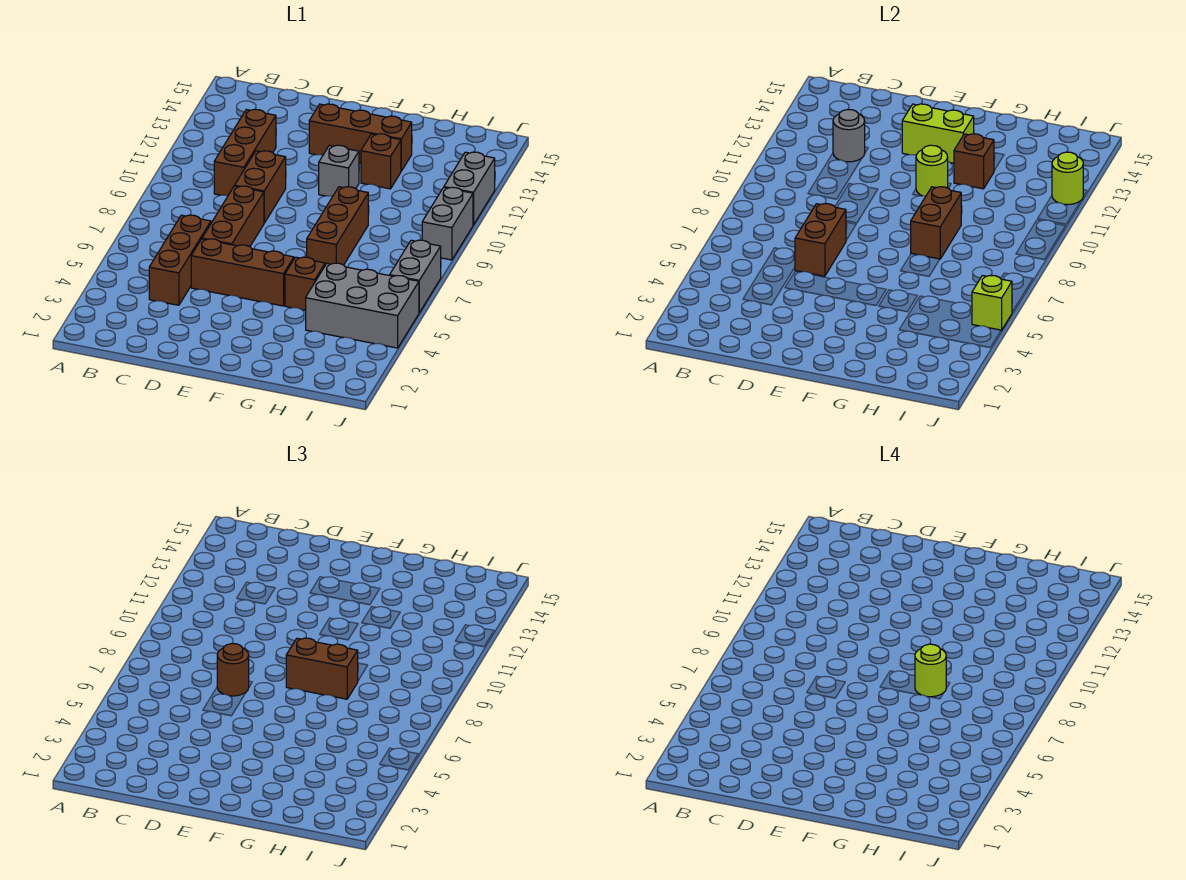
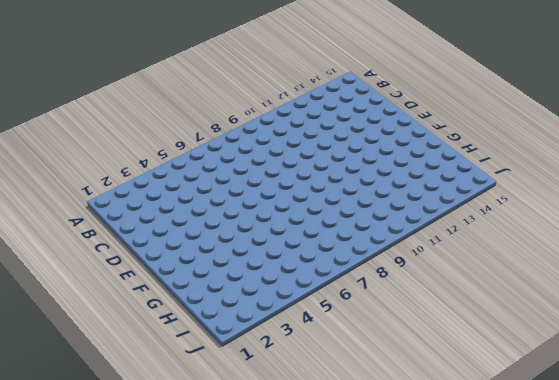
none -> brown 1x3 brick [149,215,211,305]
none -> brown 1x3 brick [214,110,276,196]
none -> brown 1x3 brick [191,239,294,306]

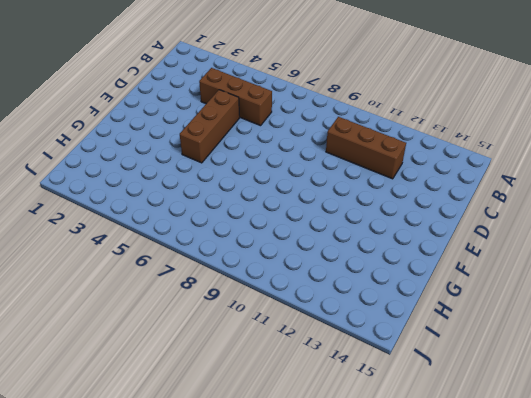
none -> brown 1x3 brick [202,186,264,247]
none -> brown 1x2 brick [235,151,286,223]
none -> brown 1x3 brick [309,104,412,171]

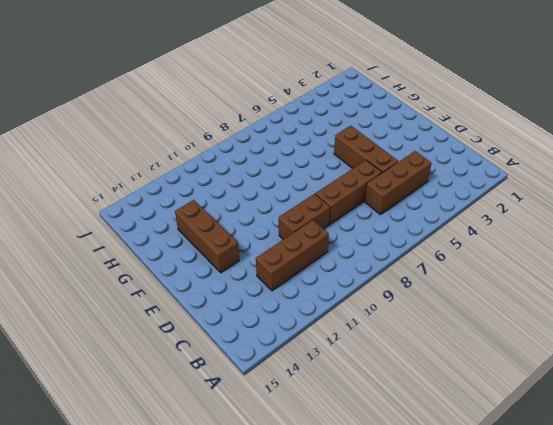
none -> grey 1x1 brick [319,145,359,197]
none -> brown 1x1 brick [285,257,325,310]
none -> brown 1x3 brick [307,187,368,265]

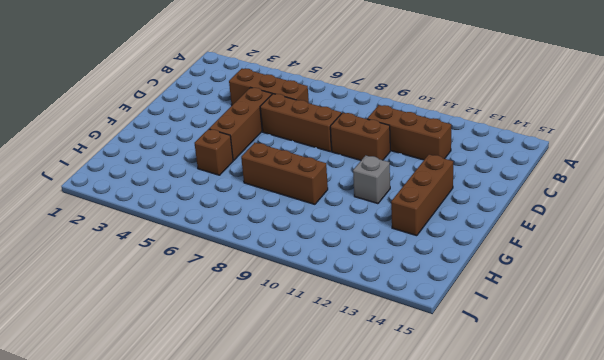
none -> brown 1x1 brick [361,134,401,189]
none -> grey 2x3 brick [306,263,419,348]
none -> grey 1x2 brick [390,240,441,313]

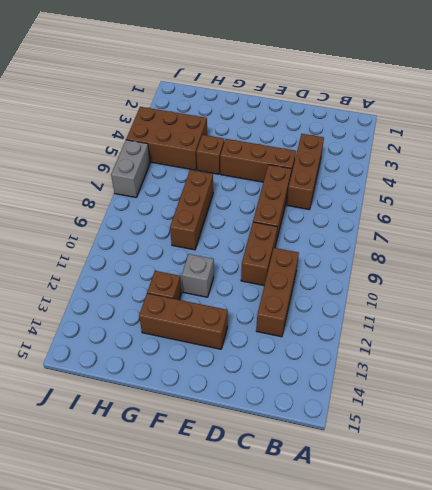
brown 2x3 brick [126,107,207,170] -> grey 2x3 brick [306,263,419,348]
none -> grey 1x2 brick [422,187,473,260]
none -> grey 1x2 brick [444,152,495,225]
none -> grey 1x1 round brick [833,110,865,162]

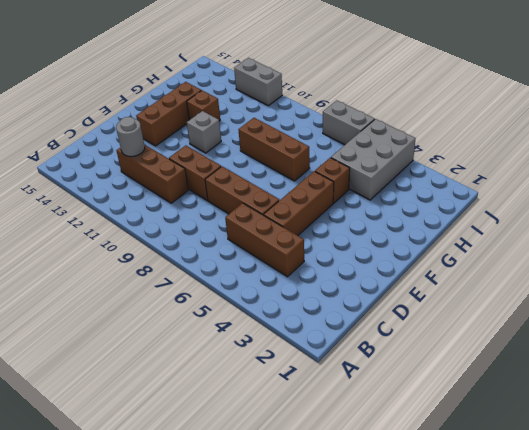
none -> grey 1x2 brick [422,187,473,260]
none -> brown 1x2 brick [795,204,846,276]
none -> lime 1x2 brick [902,104,974,163]

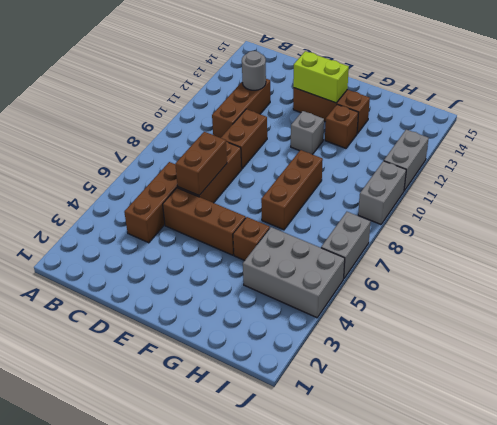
none -> lime 1x1 round brick [916,145,948,197]
none -> brown 1x2 brick [911,187,961,259]
none -> brown 1x1 brick [954,134,994,189]

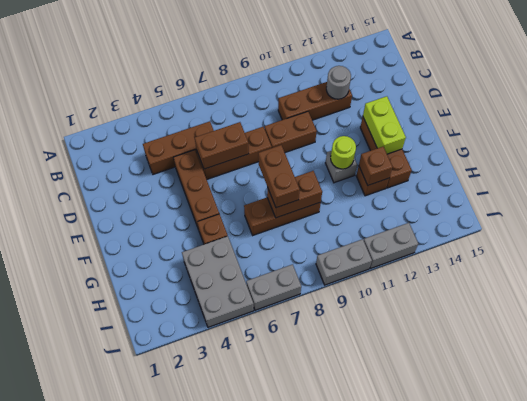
none -> lime 1x1 brick [972,275,1012,330]
none -> lime 1x1 round brick [1052,152,1083,205]
none -> brown 1x1 round brick [217,644,249,696]

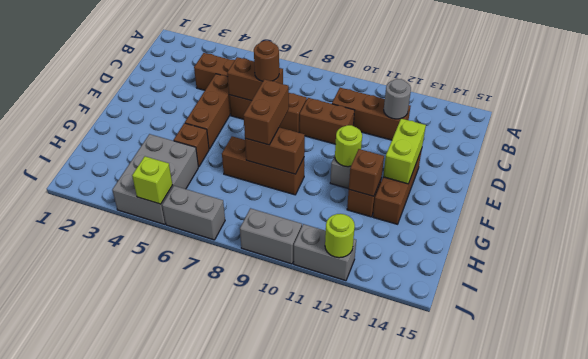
none -> lime 1x1 round brick [915,644,946,697]

